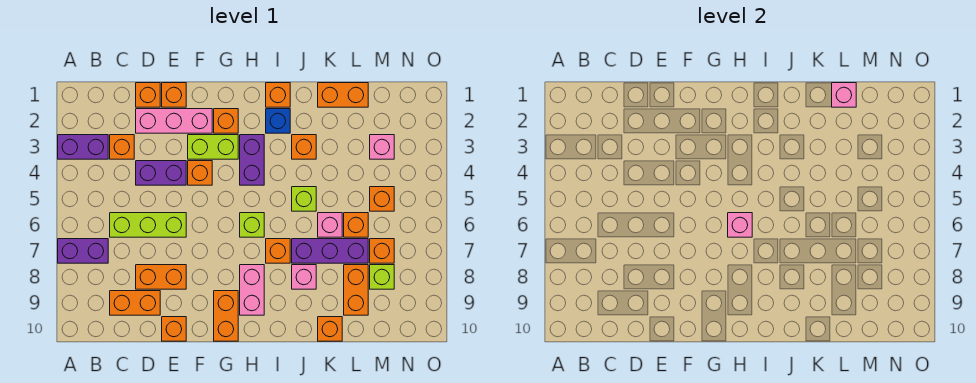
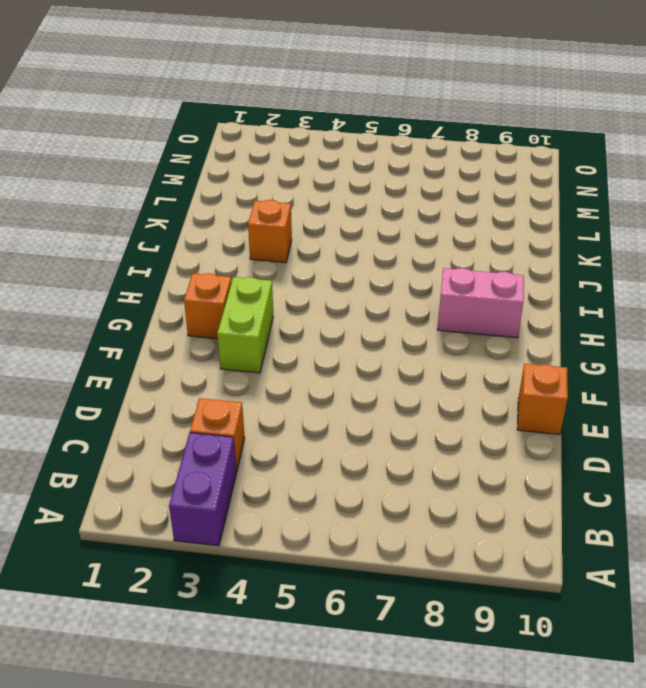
none -> purple 1x2 brick [58,239,108,263]
none -> lime 1x3 brick [110,213,186,237]
none -> orange 1x2 brick [110,291,160,315]
none -> orange 1x1 brick [136,83,160,107]

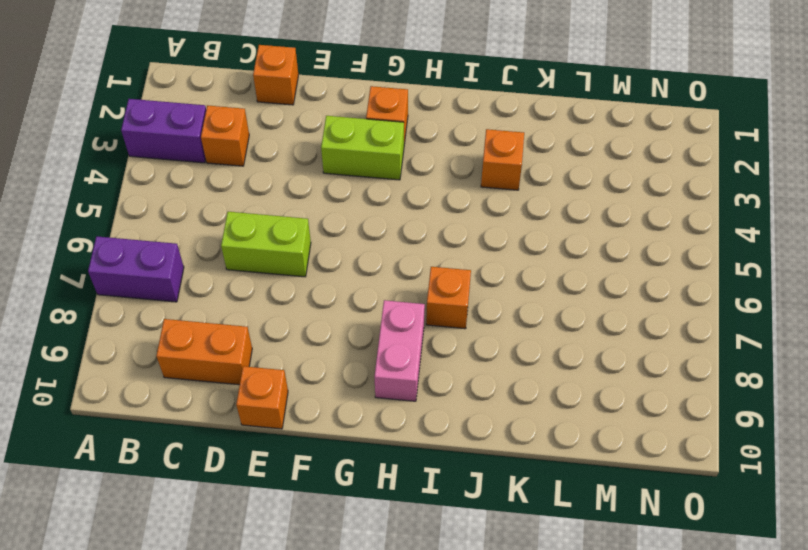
lime 1x2 brick [221,212,311,277] -> lime 1x3 brick [110,213,186,237]
none -> pink 1x3 brick [136,109,212,133]
none -> purple 1x2 brick [136,161,186,185]
none -> orange 1x2 brick [136,265,186,289]
none -> orange 1x1 brick [162,83,186,107]

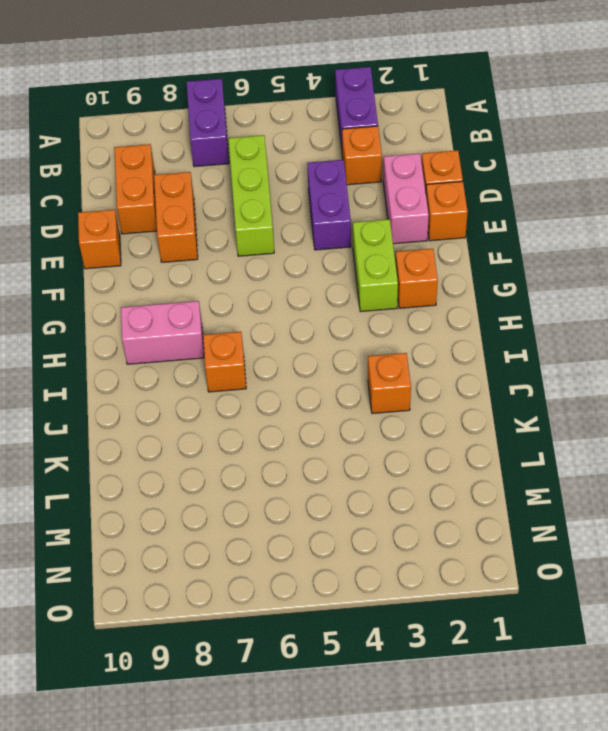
pink 1x2 brick [383,154,429,244] -> pink 1x3 brick [136,109,212,133]
none -> orange 1x1 brick [188,161,212,185]
none -> orange 1x2 brick [214,291,238,341]
none -> purple 1x2 brick [240,135,264,185]
none -> lime 1x1 brick [240,213,264,237]

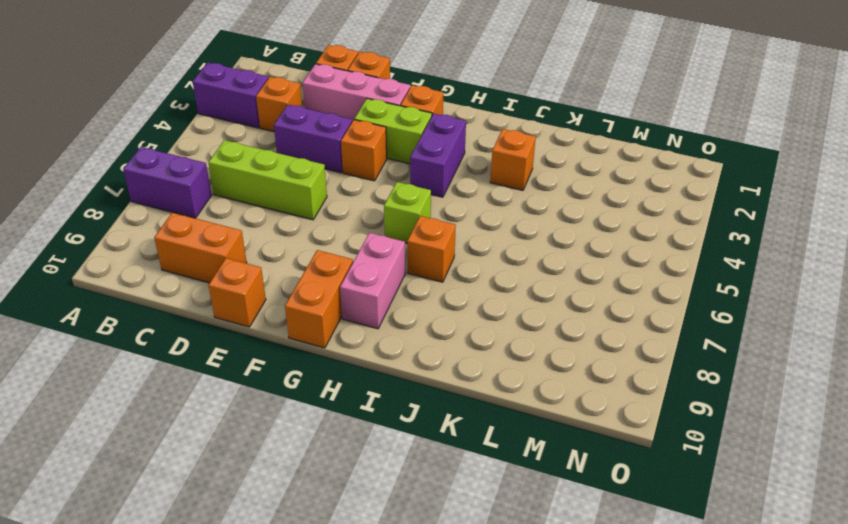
none -> orange 1x2 brick [136,265,186,289]
none -> orange 1x1 brick [266,83,290,107]
none -> blue 1x1 brick [266,109,290,133]
none -> lime 1x1 brick [292,187,316,211]

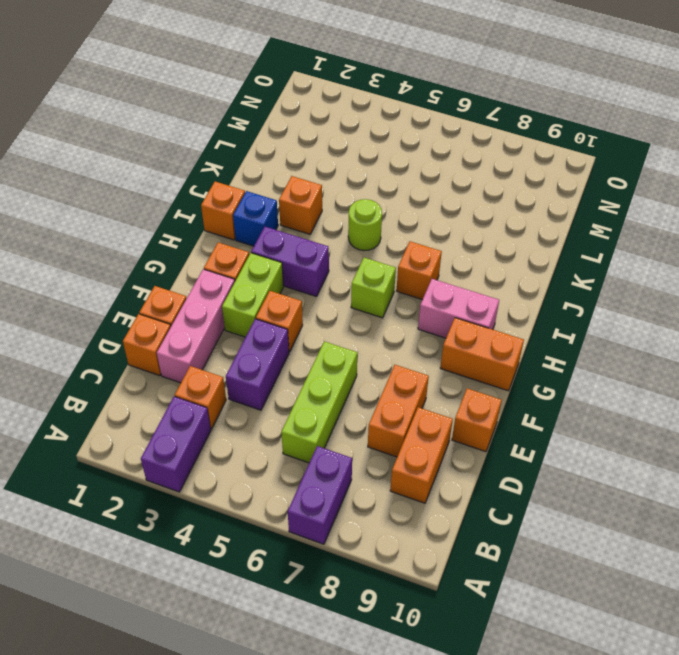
lime 1x1 round brick [348,199,382,251] -> lime 1x1 brick [292,187,316,211]
none -> purple 1x3 brick [292,239,368,263]
none -> pink 1x1 brick [292,265,316,289]
none -> orange 1x2 brick [318,83,368,107]
none -> pink 1x1 brick [318,213,342,237]

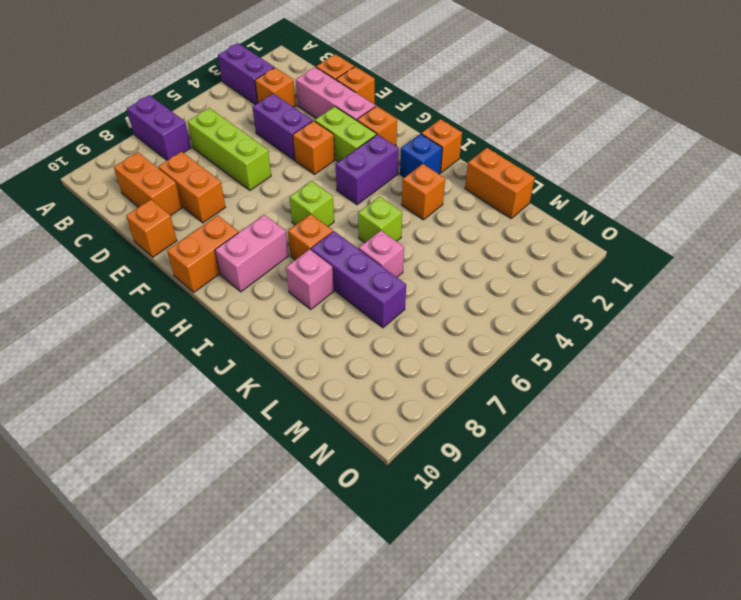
none -> orange 1x1 brick [318,317,342,341]
none -> orange 1x1 brick [344,213,368,237]
none -> orange 1x2 brick [344,265,368,315]
none -> pink 1x1 brick [370,135,394,159]

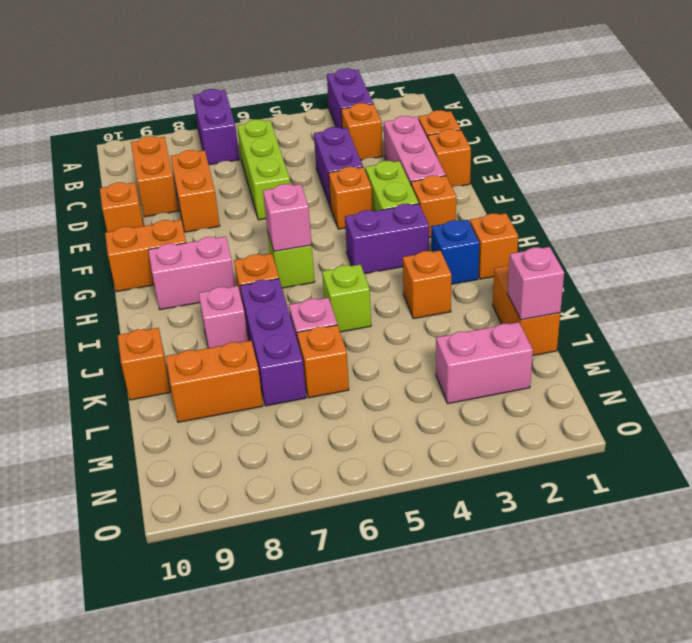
pink 1x2 brick [436,322,533,404] -> pink 1x1 brick [370,135,394,159]
none -> orange 1x1 brick [370,187,394,211]
none -> orange 1x1 brick [370,239,394,263]
none -> lime 1x1 brick [370,265,394,289]

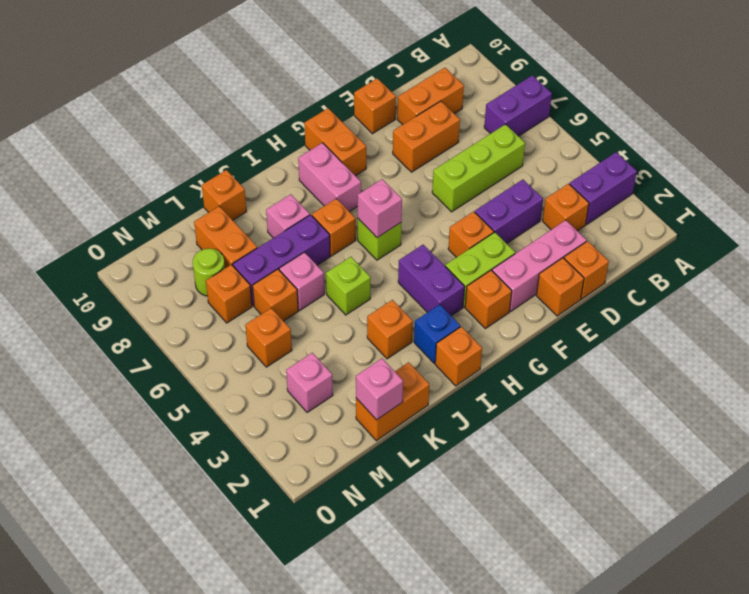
lime 1x1 round brick [193,248,225,296] -> lime 1x1 brick [370,265,394,289]

